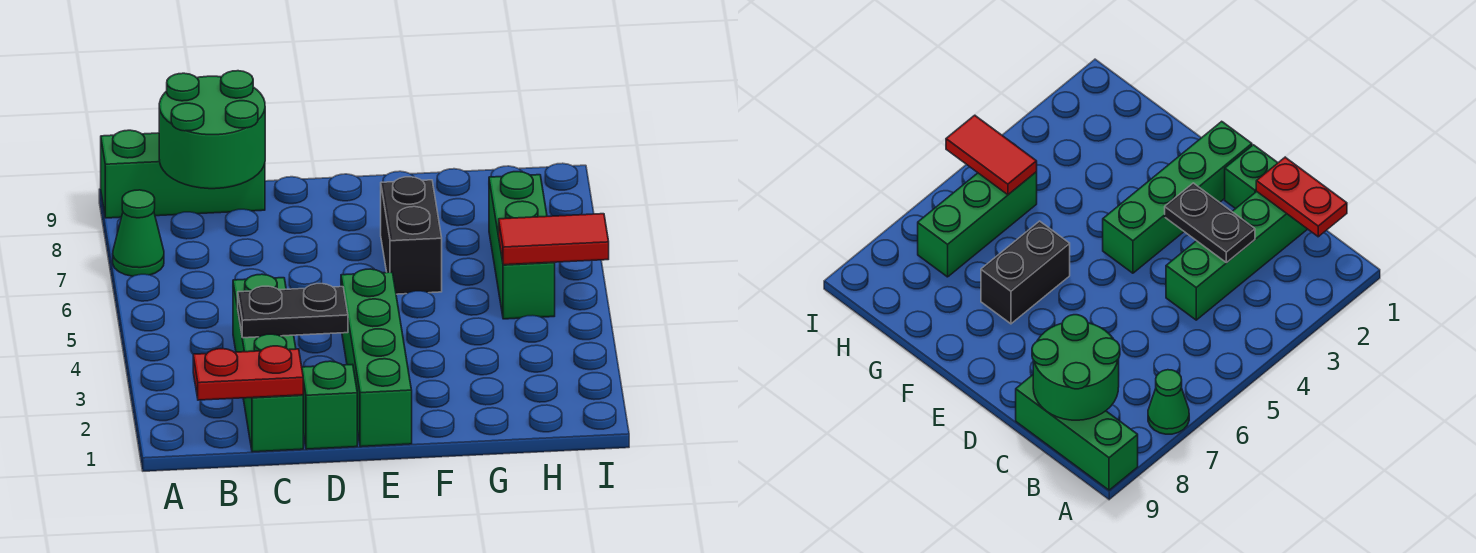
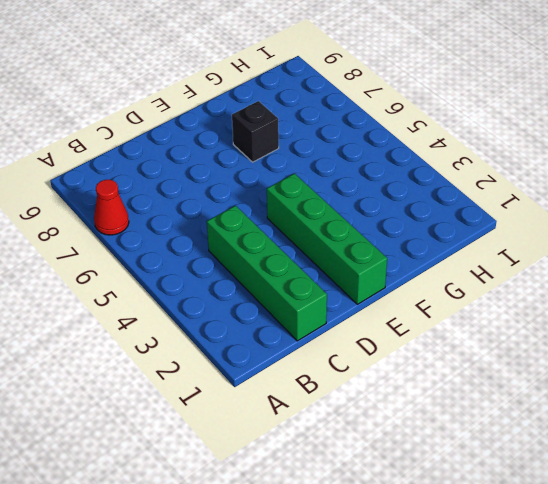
red 1x1 cone [94,179,129,235] -> green 1x1 cone [113,190,164,276]
black 1x1 brick [232,101,279,162] -> black 1x2 brick [381,177,442,294]
none -> green 1x3 brick [101,130,265,218]
none -> green 1x1 brick [302,361,357,449]

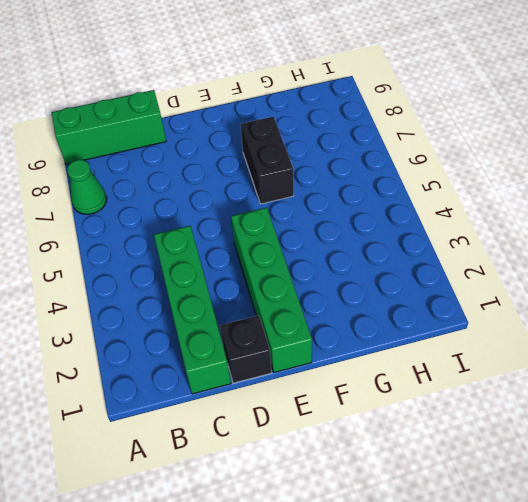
black 1x1 brick [220,316,272,383] -> green 1x1 brick [302,361,357,449]
none -> green 1x3 brick [489,172,555,319]
none -> red 1x2 plate [193,346,303,400]

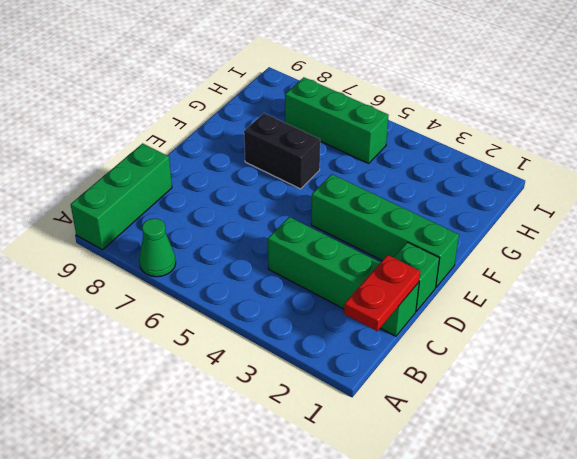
none -> green 2x2 round brick [159,71,265,189]
none -> black 1x2 plate [238,284,348,338]

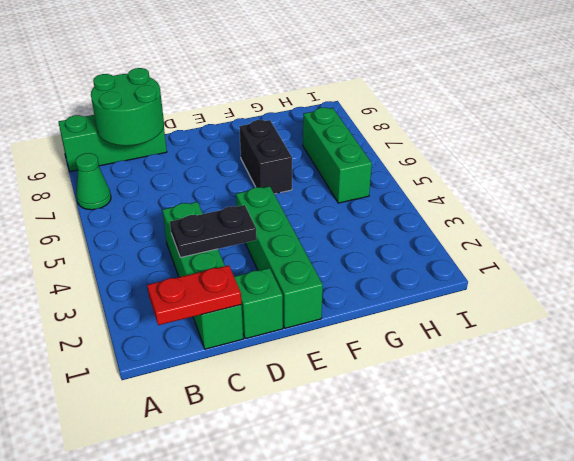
none -> red 1x2 tile [499,214,609,265]

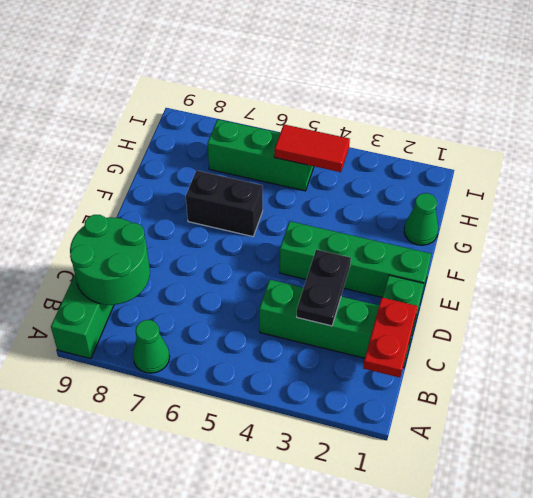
green 1x1 cone [404,193,438,245] -> none
red 1x2 tile [274,125,350,172] -> red 1x2 tile turned to [499,214,609,265]

